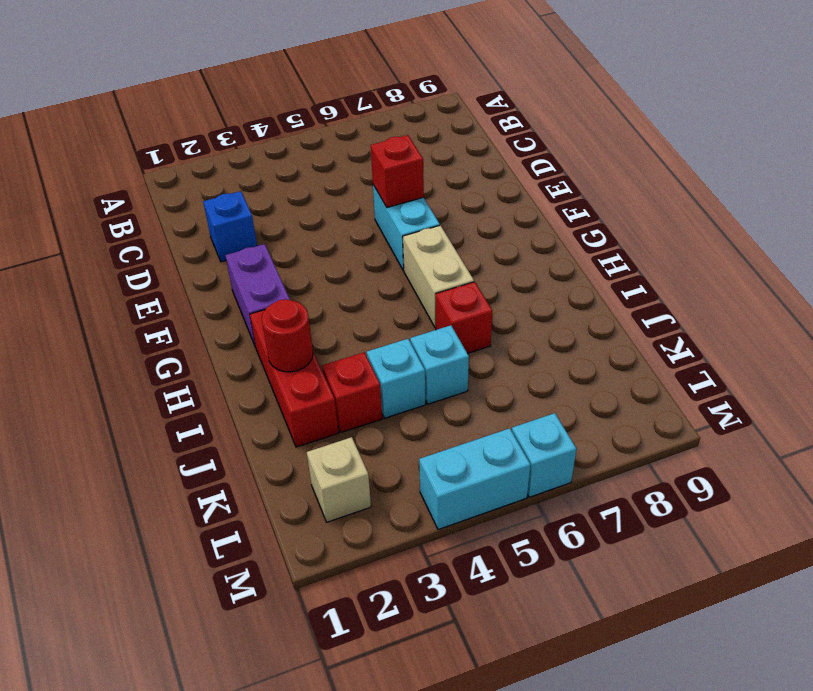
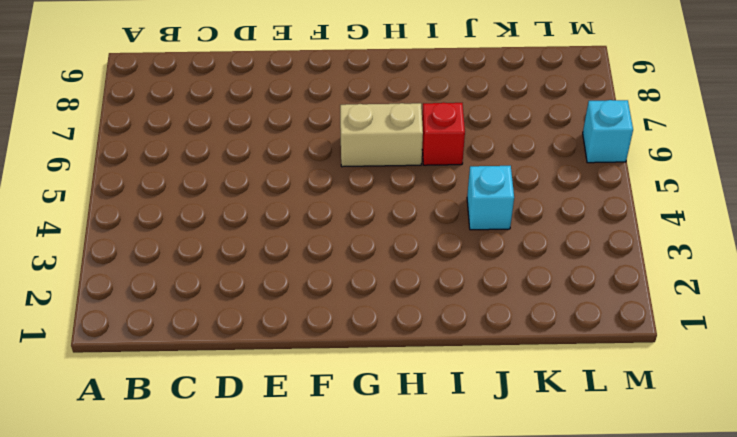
none -> blue 1x1 brick [203,191,257,262]
none -> cyan 1x2 brick [373,185,440,271]
none -> purple 1x2 brick [225,244,290,347]

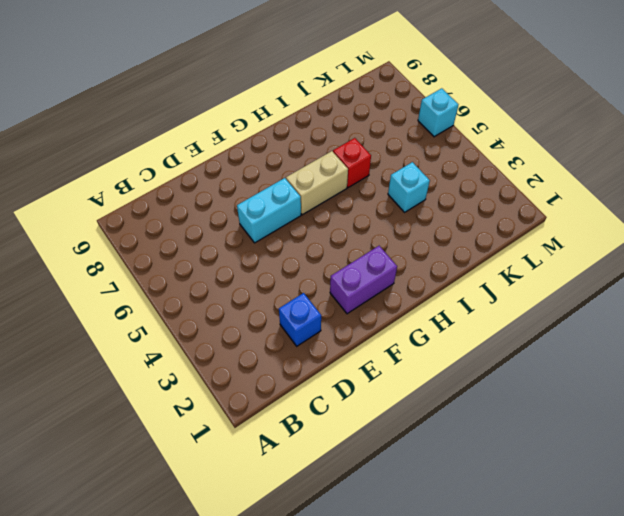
none -> red 1x3 brick [250,310,338,447]
none -> red 1x1 brick [322,352,382,432]
none -> cyan 1x1 brick [410,325,469,404]

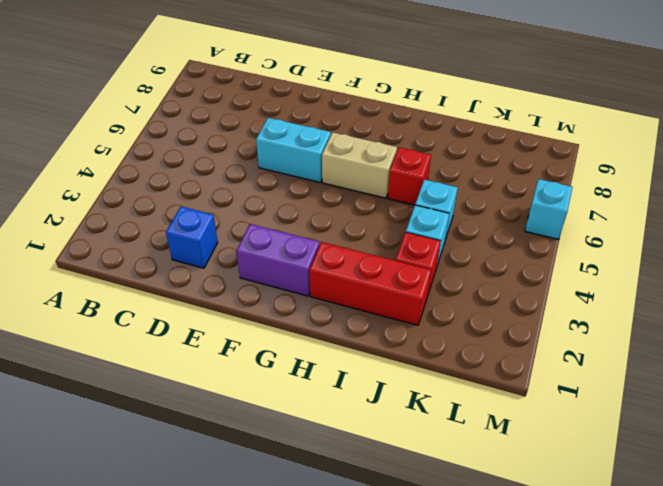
none -> tan 1x1 brick [307,437,371,522]
none -> cyan 1x2 brick [419,428,531,530]
none -> red 1x1 brick [371,135,424,208]

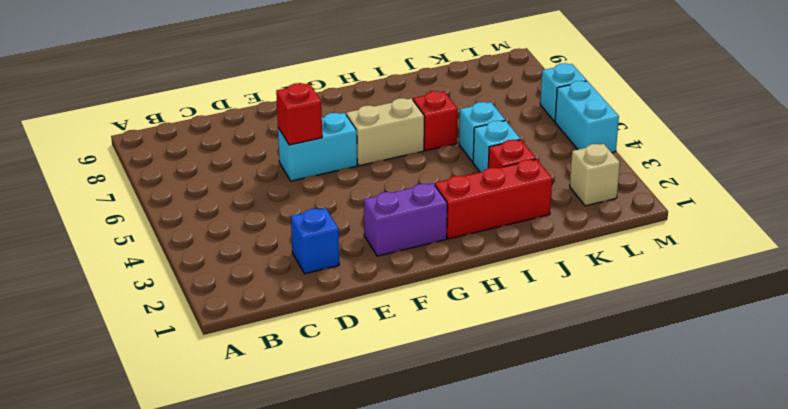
none -> red 1x1 round brick [262,299,313,372]

